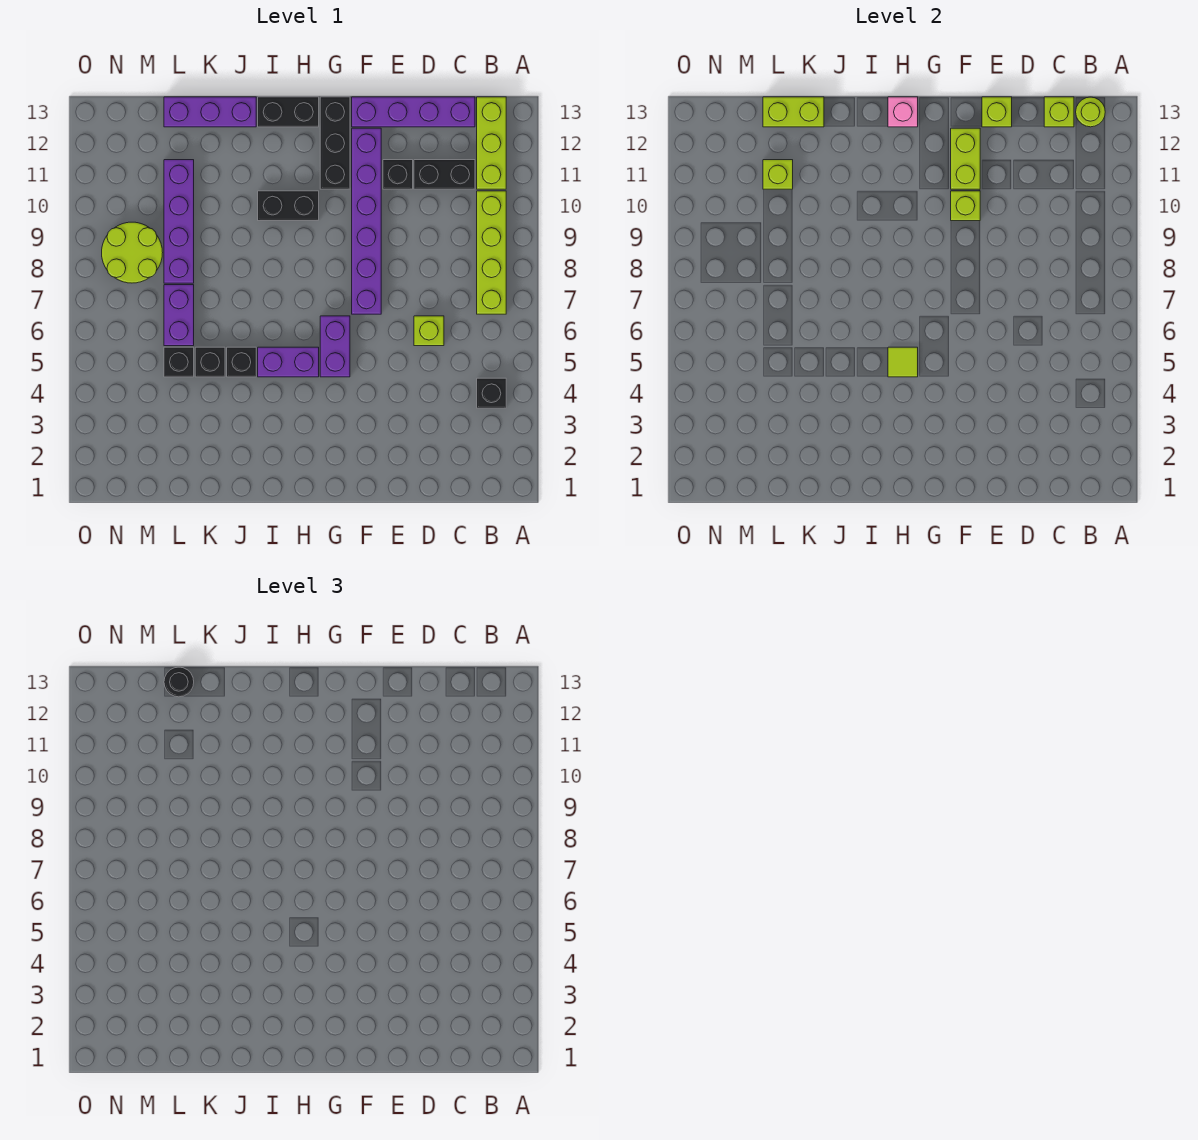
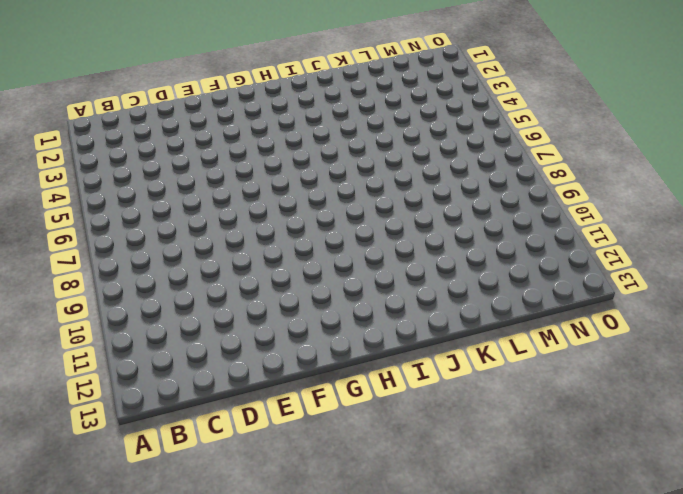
none -> black 1x1 brick [477,378,506,408]
none -> lime 1x4 brick [477,191,506,314]
none -> lime 1x3 brick [477,97,506,189]
none -> black 1x2 brick [414,160,475,189]

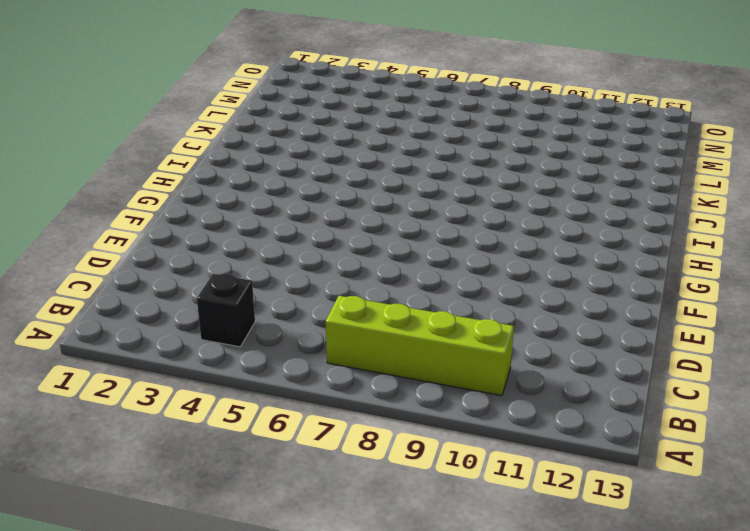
none -> lime 1x3 brick [477,97,506,189]
none -> black 1x2 brick [414,160,475,189]
none -> purple 1x4 brick [352,97,475,127]
none -> lime 1x1 brick [414,316,444,346]

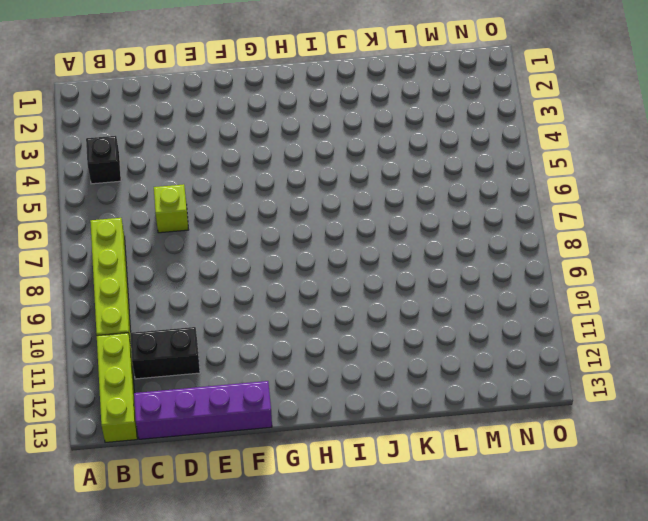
none -> black 1x1 brick [383,160,413,189]
none -> purple 1x6 brick [352,128,381,314]
none -> purple 1x2 brick [320,316,350,377]
none -> black 1x3 brick [320,97,350,189]

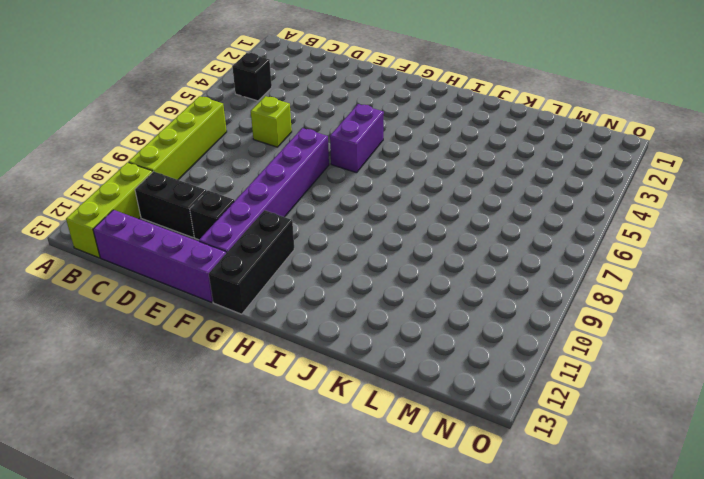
none -> purple 1x2 brick [258,347,319,377]
none -> black 1x2 brick [258,191,319,221]
none -> black 1x2 brick [258,97,319,127]
none -> black 1x1 brick [227,347,256,377]

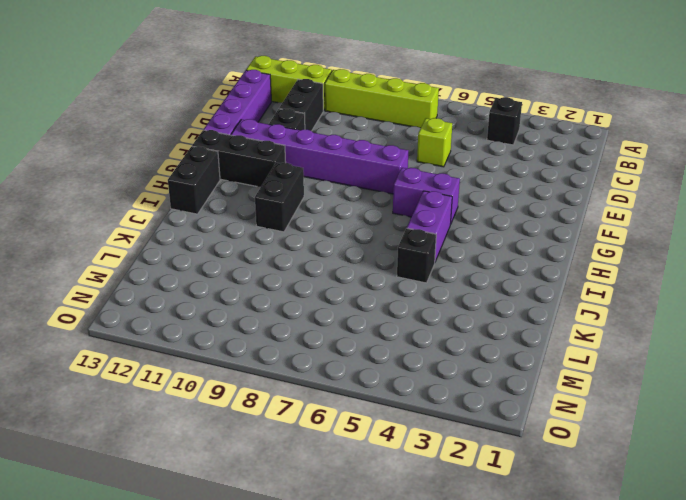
none -> purple 1x3 brick [164,97,256,127]
none -> black 1x1 brick [195,347,225,377]
none -> black 1x1 brick [164,347,194,377]
none -> purple 1x2 brick [164,285,194,346]

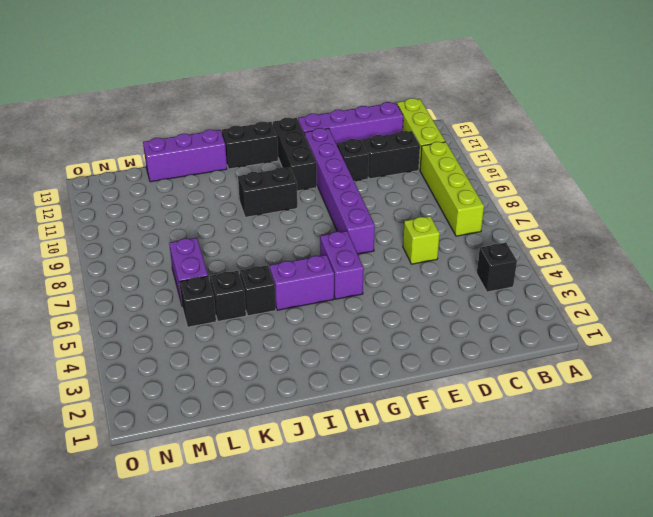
none -> purple 1x4 brick [164,160,194,283]
none -> lime 2x2 round brick [102,222,163,283]
none -> lime 1x1 round brick [1076,97,1105,127]
none -> lime 1x1 brick [1044,97,1074,127]

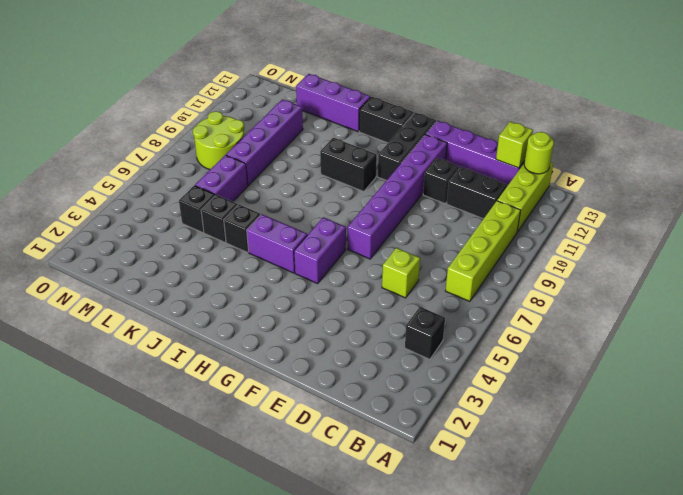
none -> lime 1x1 brick [982,97,1012,127]
none -> lime 1x1 brick [951,191,980,221]
none -> lime 1x2 brick [951,128,980,189]
none -> lime 1x1 tile [888,347,918,377]

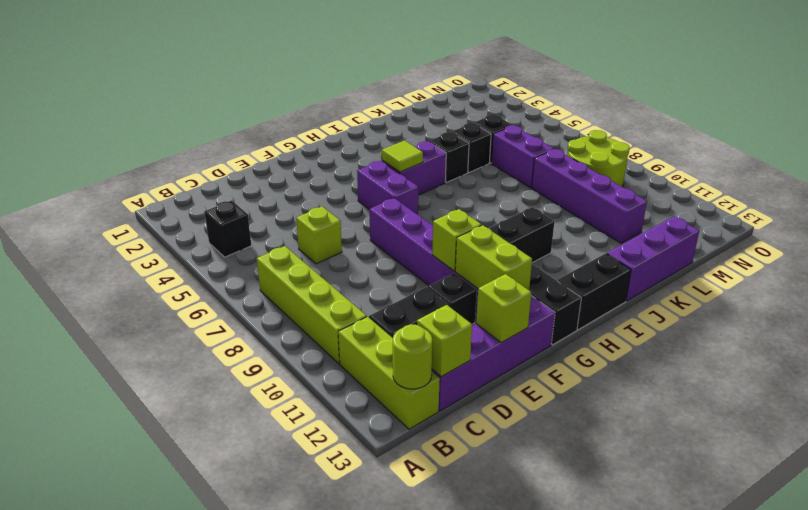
none -> pink 1x1 brick [888,97,918,127]
none -> lime 1x2 brick [763,97,824,127]
none -> lime 1x1 brick [763,160,793,189]
none -> black 1x1 round brick [164,667,194,697]

